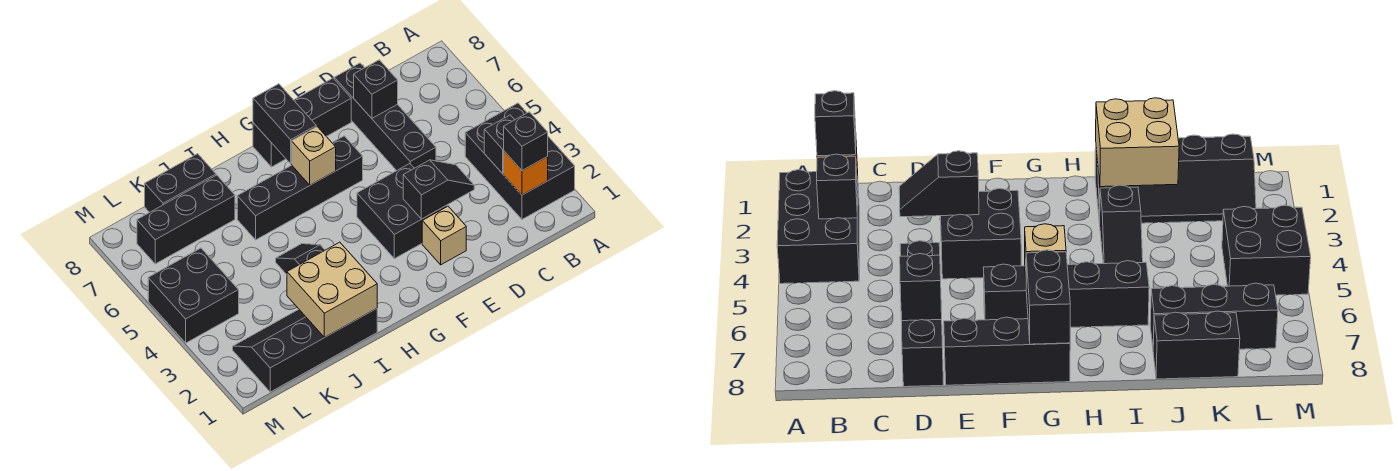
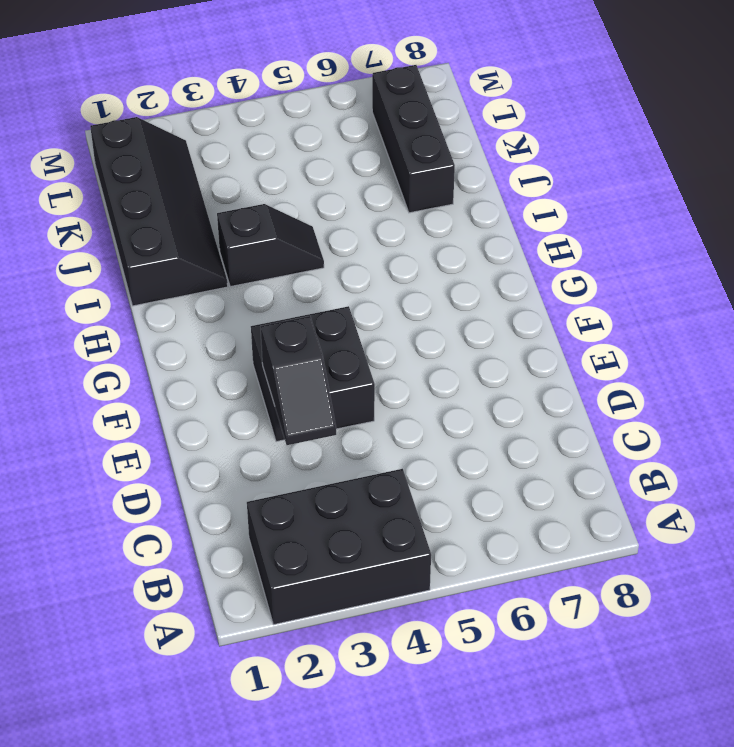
none -> black 1x4 brick [334,63,436,171]
none -> tan 1x1 brick [422,206,466,265]
none -> black 1x3 brick [253,78,351,167]

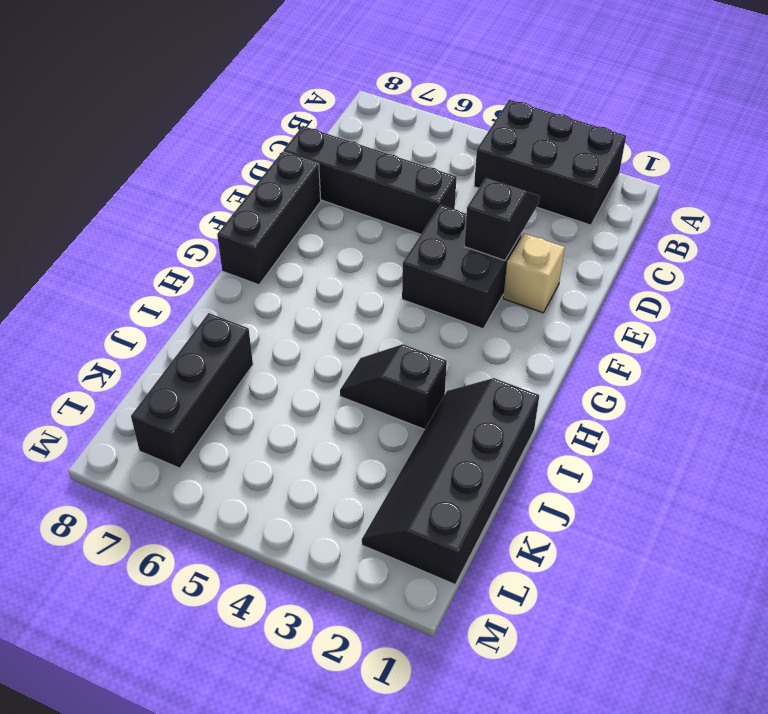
none -> black 1x4 brick [237,136,363,240]
none -> black 1x2 brick [145,154,216,213]
none -> black 2x2 brick [148,248,239,343]

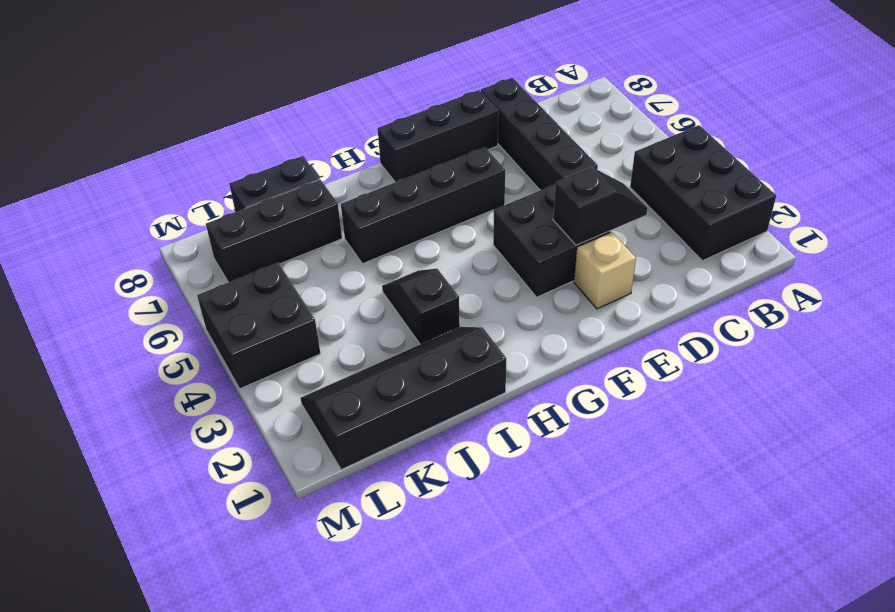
none -> orange 1x1 brick [504,151,548,195]
none -> black 1x1 brick [484,115,514,174]
none -> black 1x1 brick [354,60,398,118]

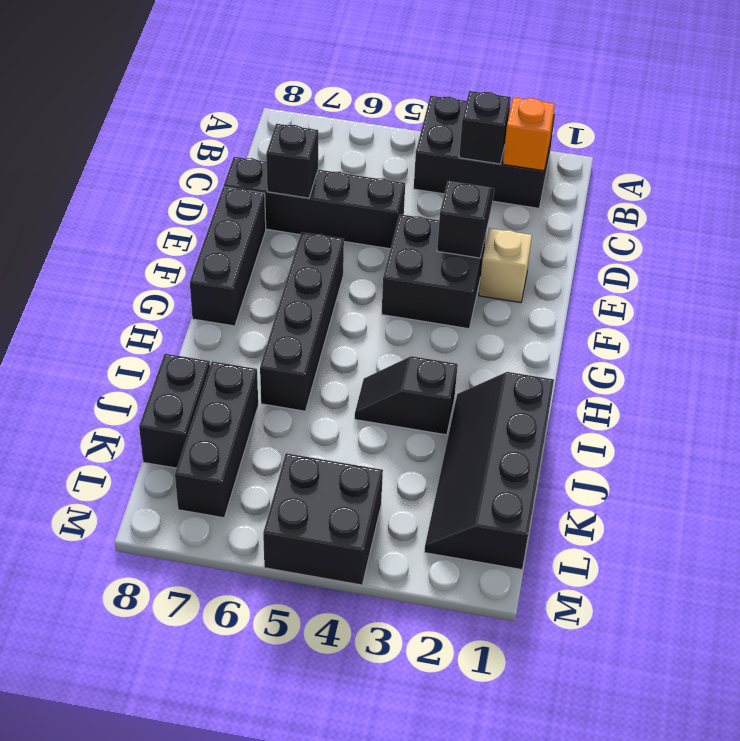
none -> tan 1x1 brick [292,127,336,185]
none -> black 1x2 brick [253,84,316,164]
none -> tan 2x2 brick [287,242,377,338]

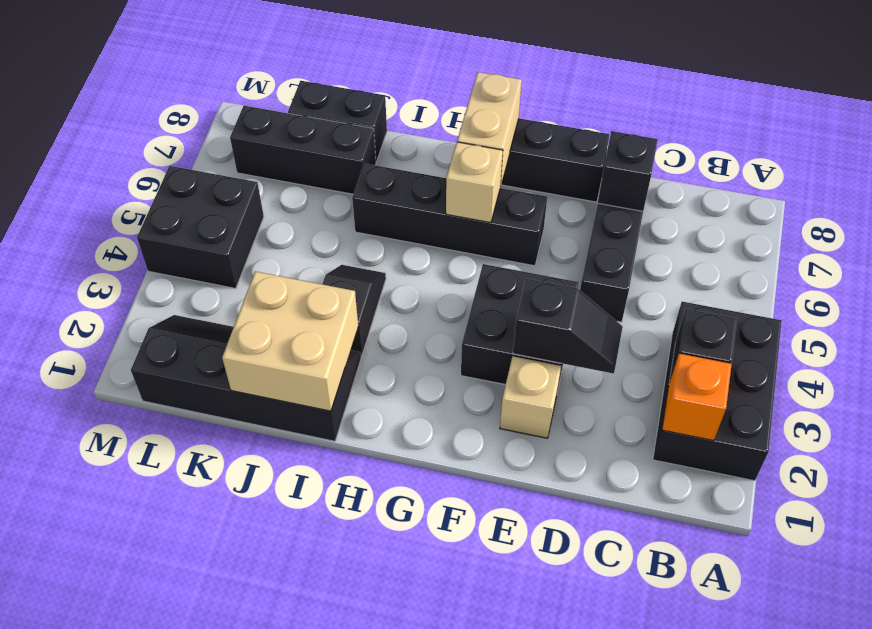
tan 1x2 brick [457,72,522,183] -> black 1x2 brick [253,84,316,164]
none -> black 1x1 brick [504,112,548,170]

